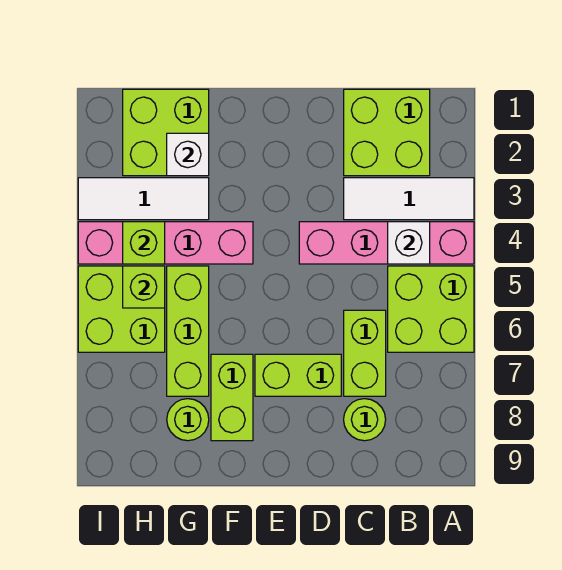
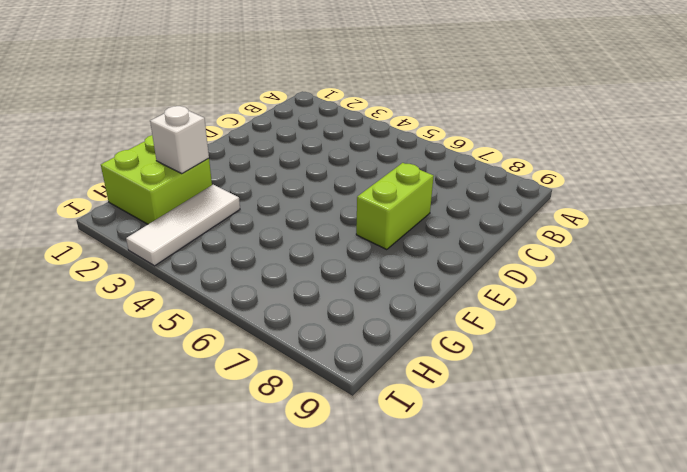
none -> white 1x3 tile [344,178,474,220]
none -> pink 1x4 brick [299,222,474,264]
none -> lime 2x2 brick [388,266,474,352]

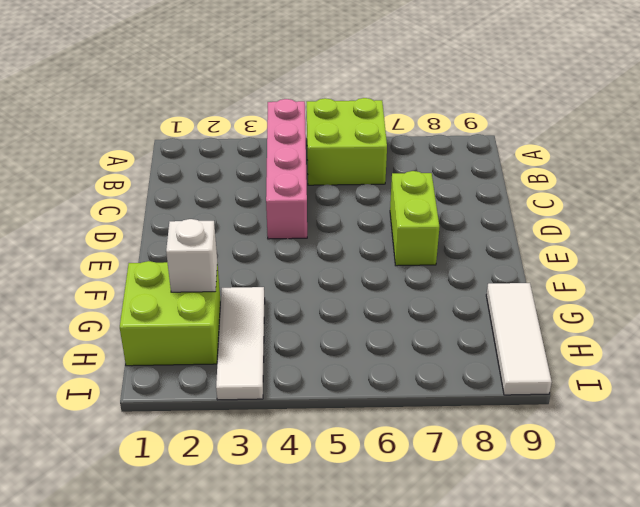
white 1x3 tile [486,283,552,395] -> white 1x3 tile moved to [344,178,474,220]
none -> lime 2x2 brick [344,89,430,176]
none -> lime 1x2 brick [344,310,386,396]
none -> lime 1x1 round brick [344,399,386,441]

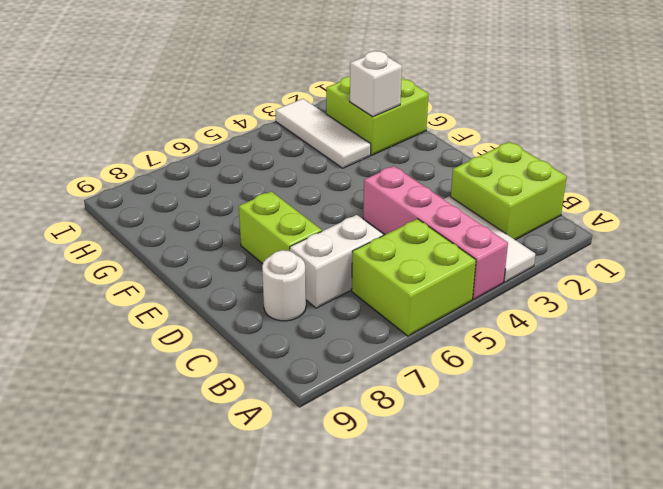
white 1x2 brick [290,215,383,308] -> lime 1x2 brick [344,310,386,396]
white 1x1 round brick [262,250,306,321] -> lime 1x1 round brick [344,399,386,441]
none -> pink 1x4 brick [78,222,253,264]
none -> lime 1x2 brick [211,354,253,441]
none -> lime 1x3 brick [167,266,209,396]

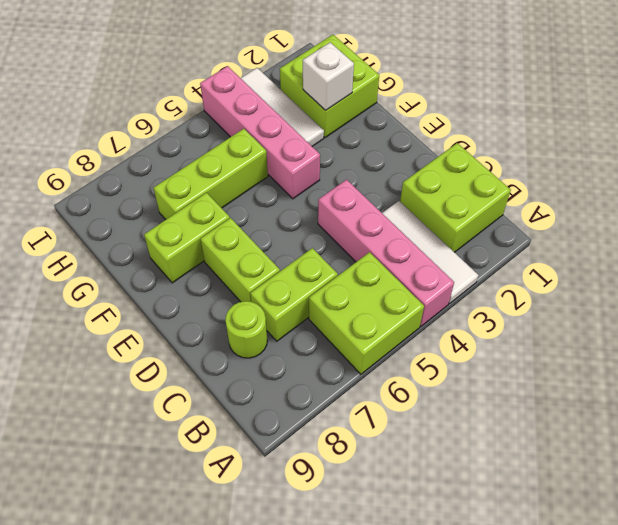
none -> lime 1x1 round brick [167,399,209,441]
none -> lime 2x2 brick [78,266,165,352]
none -> white 1x1 brick [388,222,430,264]

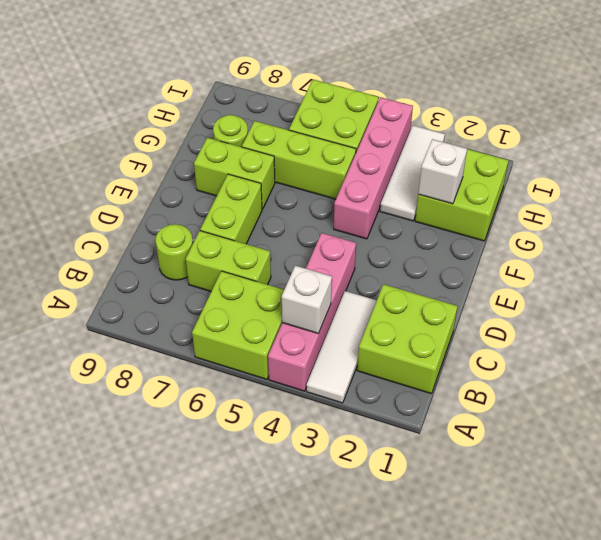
none -> lime 1x1 brick [123,222,165,264]
none -> lime 1x1 brick [123,266,165,308]

